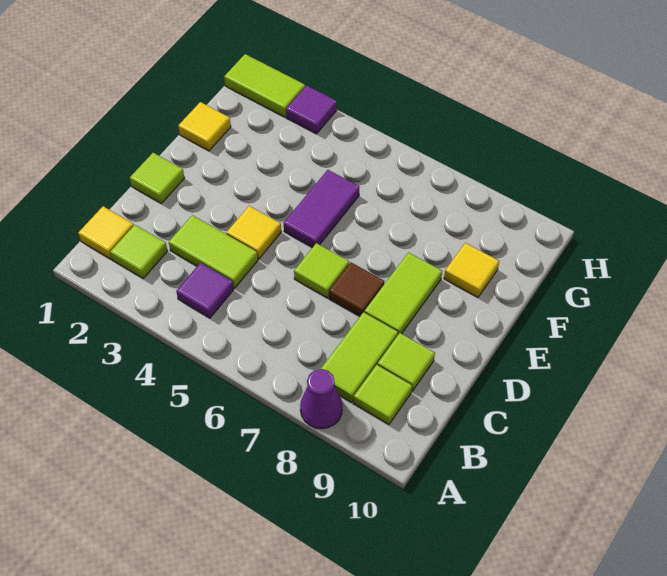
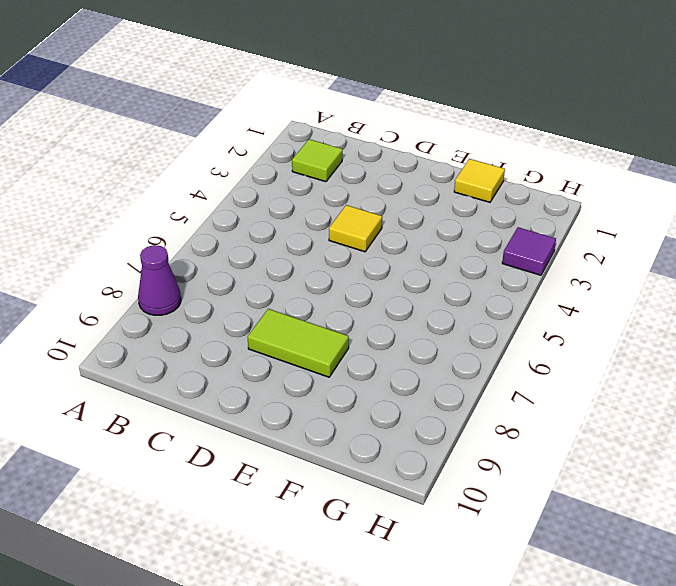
none -> yellow 1x1 tile [78,206,134,259]
none -> purple 1x1 tile [176,263,234,318]
none -> lime 1x2 tile [321,312,398,402]

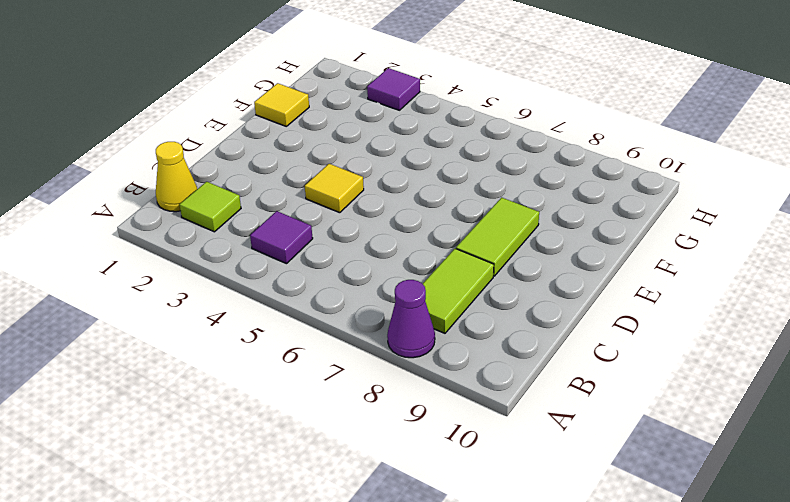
yellow 1x1 cone [156,142,197,212] -> yellow 1x1 tile [78,206,134,259]
none -> lime 1x1 tile [354,365,412,424]
none -> lime 1x2 tile [169,215,258,288]
none -> lime 1x1 tile [378,333,435,391]

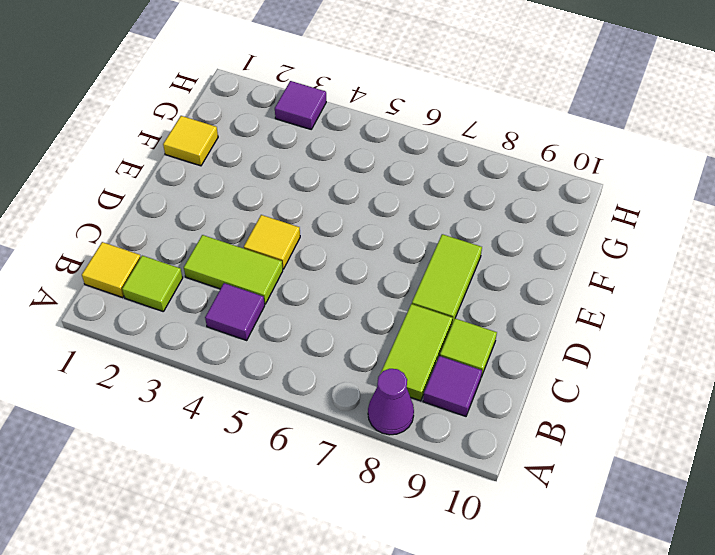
purple 1x1 tile [423,356,482,416] -> lime 1x1 tile [354,365,412,424]
none -> lime 1x1 tile [130,153,184,203]
none -> lime 1x1 tile [294,243,349,298]
none -> brown 1x1 tile [329,263,384,316]

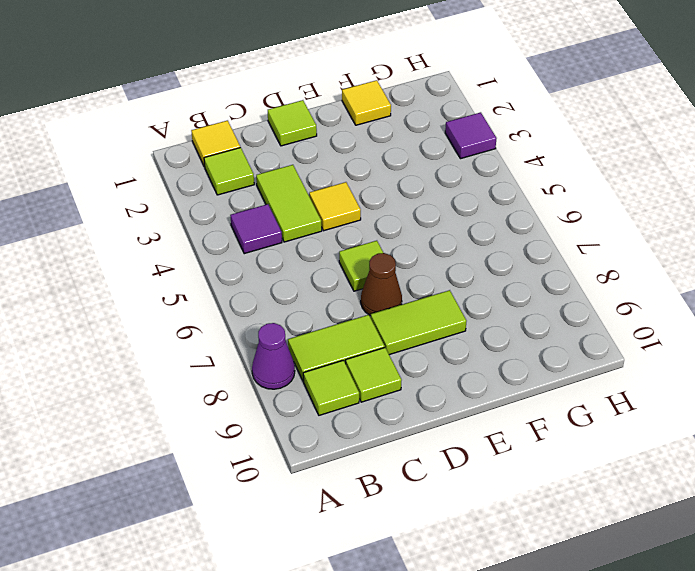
brown 1x1 cone [361,253,402,316] -> brown 1x1 tile [329,263,384,316]
none -> purple 1x2 tile [284,170,359,248]
none -> yellow 1x1 tile [444,243,499,297]
none -> lime 1x2 tile [224,54,305,117]

